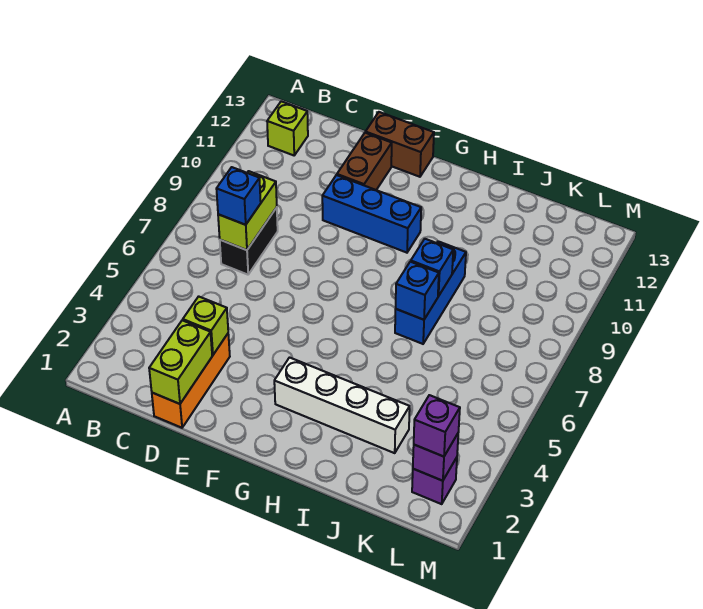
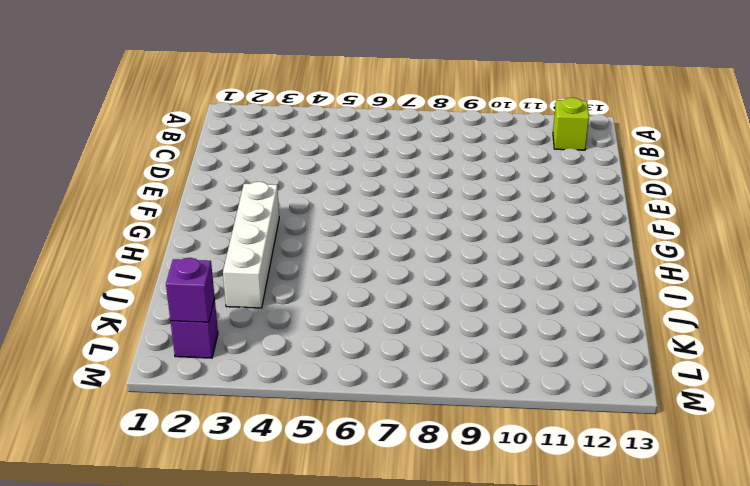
none -> black 1x2 brick [220,207,278,275]
none -> orange 1x3 brick [152,334,230,428]
none -> blue 1x3 brick [322,175,421,253]

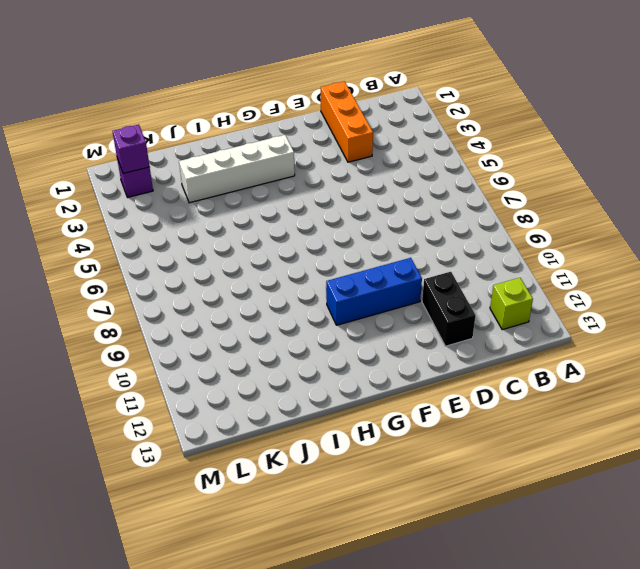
black 1x2 brick [422,272,476,346] -> black 1x2 brick moved to [220,207,278,275]
none -> brown 1x2 brick [337,133,392,190]
none -> brown 1x2 brick [365,112,434,177]
none -> blue 1x3 brick [395,241,466,344]

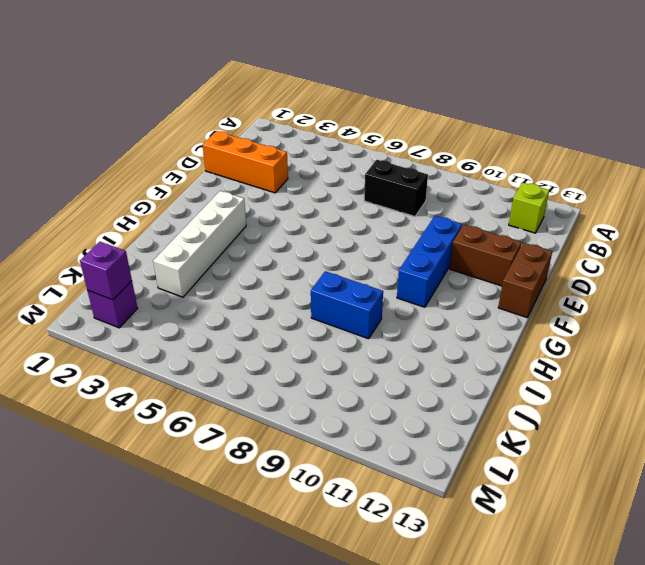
blue 1x2 brick [311,271,383,339] -> blue 1x3 brick [395,241,466,344]
none -> lime 1x2 brick [218,171,277,250]
none -> lime 1x2 brick [149,320,212,404]
none -> lime 1x1 brick [183,296,228,355]

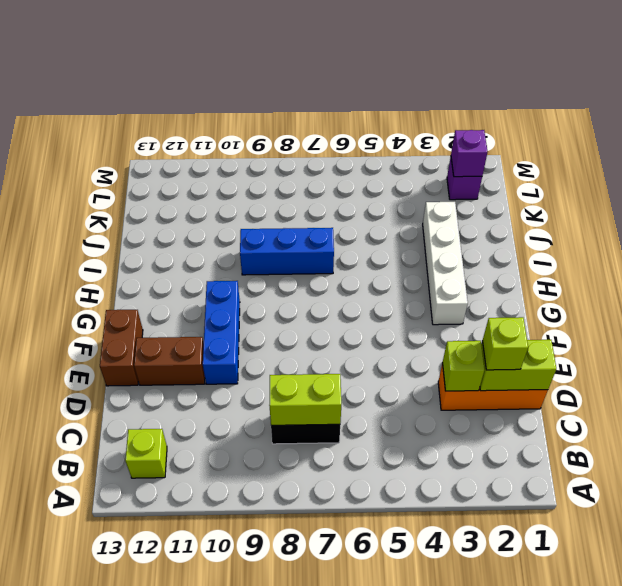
lime 1x1 brick [482,317,528,370] -> none
none -> blue 1x1 brick [396,262,439,320]
none -> blue 1x1 brick [411,239,453,296]
none -> blue 1x1 brick [216,167,261,225]

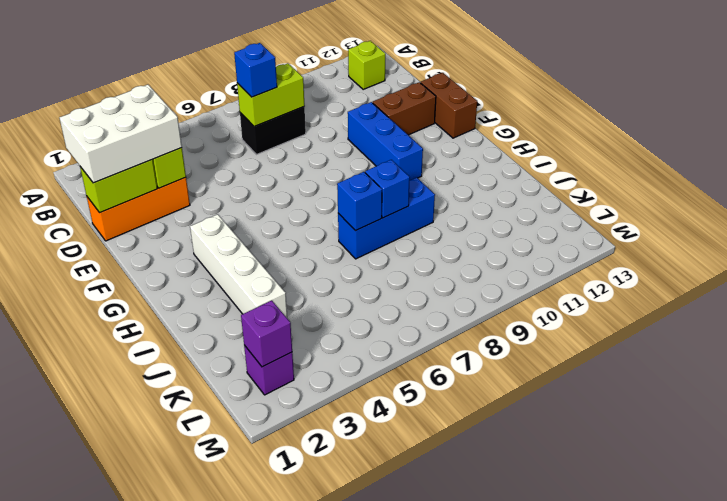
white 2x3 brick [59,85,182,183] -> none
none -> purple 1x1 brick [414,395,460,457]

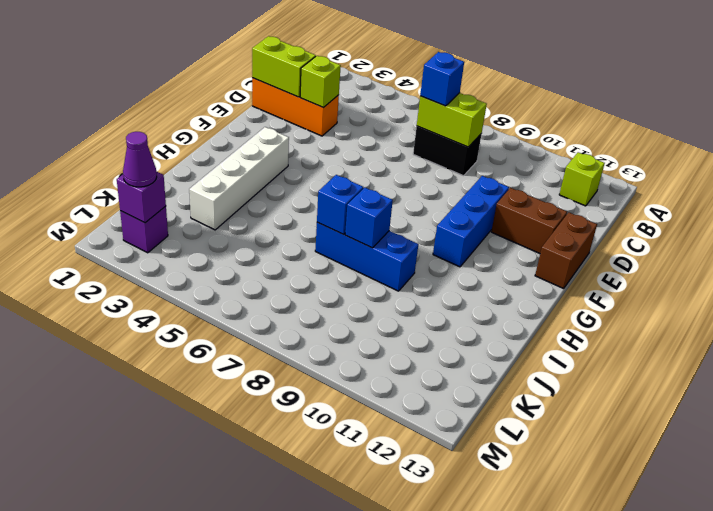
purple 1x1 cone [123,132,157,187] -> purple 1x1 brick [414,395,460,457]

